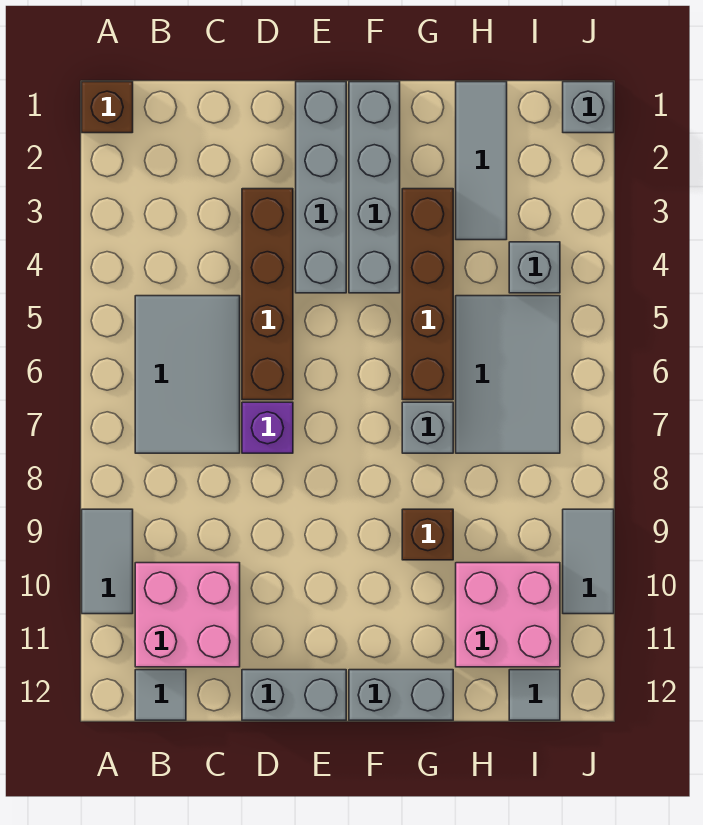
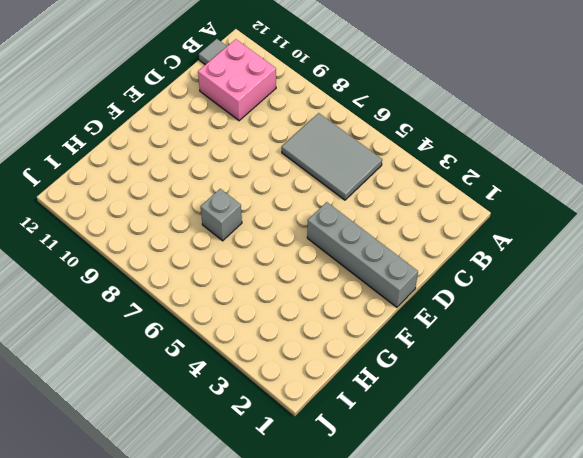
none -> brown 1x1 brick [82,82,133,133]
none -> grey 1x2 tile [82,509,133,614]
none -> brown 1x4 brick [242,189,293,400]

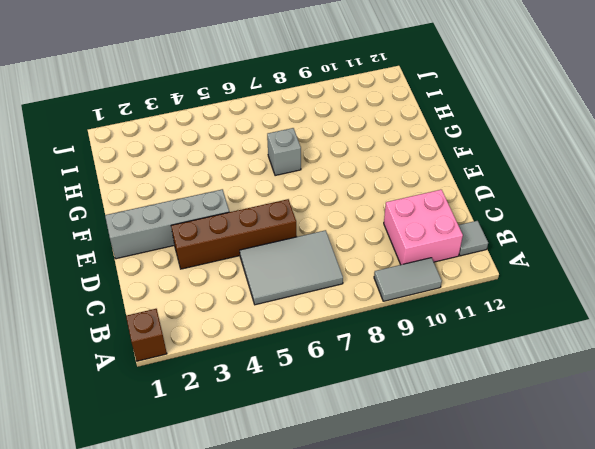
none -> purple 1x1 brick [242,402,293,453]
none -> grey 1x2 brick [242,670,346,720]
none -> grey 1x4 brick [349,82,400,293]

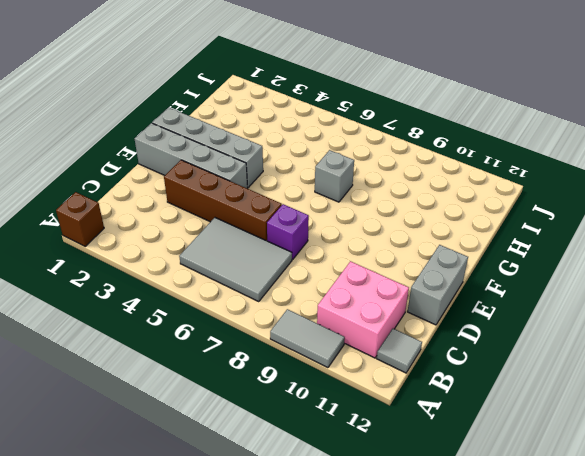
none -> grey 1x2 brick [349,670,453,720]
none -> brown 1x4 brick [402,189,453,400]
none -> brown 1x1 brick [402,509,453,560]

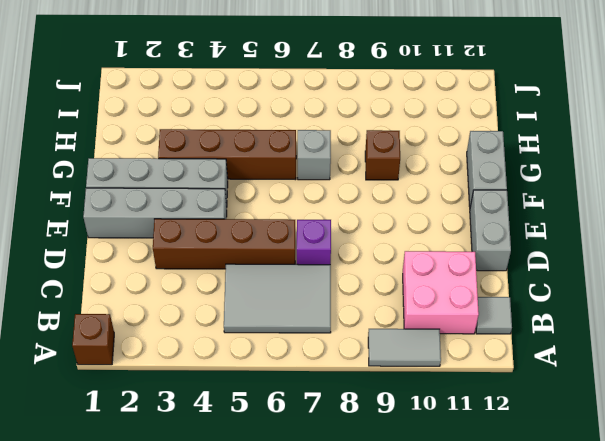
none -> grey 1x3 tile [456,82,507,240]
none -> grey 2x3 tile [456,296,560,453]
none -> pink 2x2 brick [456,563,560,667]

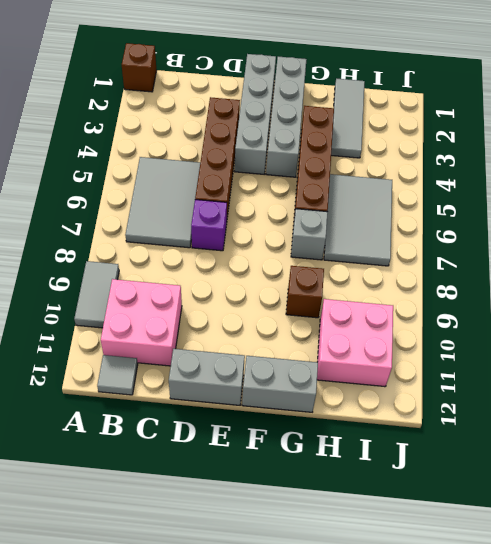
none -> grey 1x1 brick [509,242,560,293]
none -> grey 1x1 tile [509,670,560,720]
none -> grey 1x1 brick [563,82,614,133]

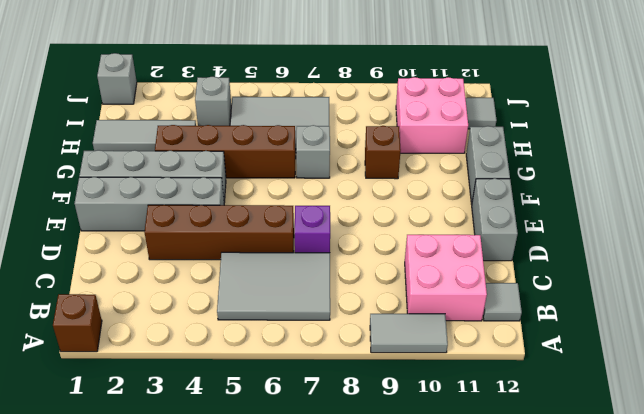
none -> grey 1x2 tile [563,509,614,614]

